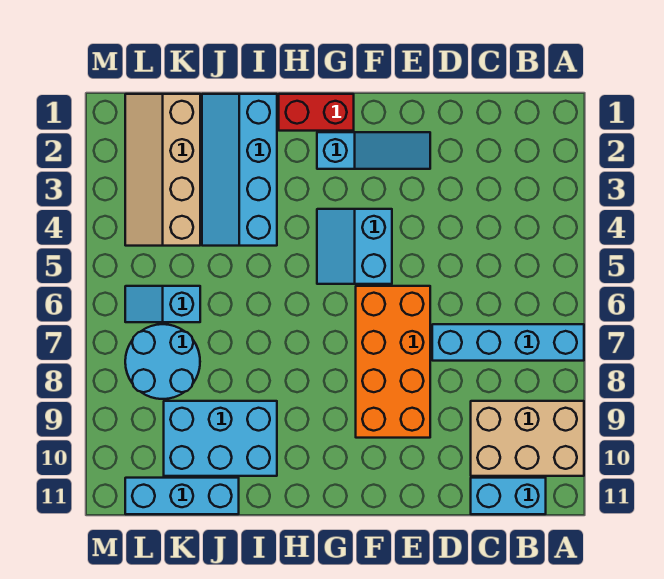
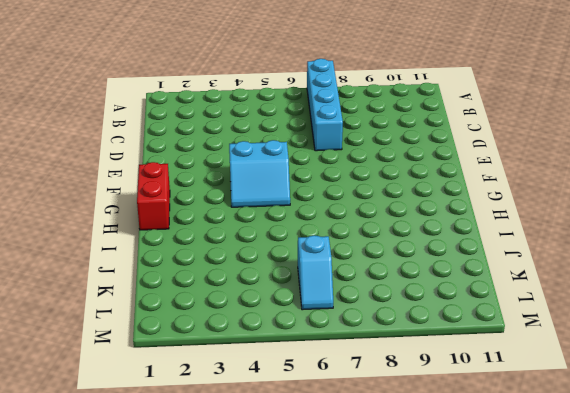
none -> tan 2x3 brick [471,401,584,476]
none -> cyan 1x2 brick [471,478,546,514]
none -> cyan 1x3 slope [317,132,430,169]

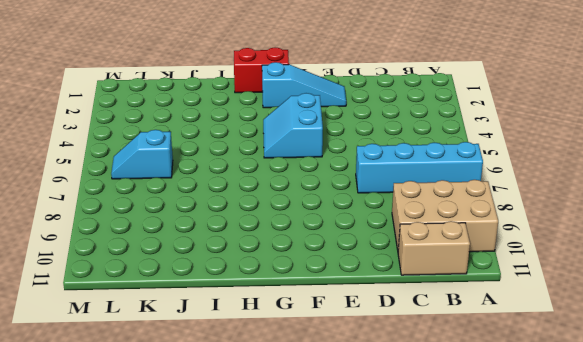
tan 1x2 brick [398,221,470,275] -> cyan 1x2 brick [471,478,546,514]
none -> orange 2x4 brick [356,286,430,438]
none -> cyan 2x4 slope [202,94,277,246]
none -> cyan 2x3 brick [164,401,277,476]

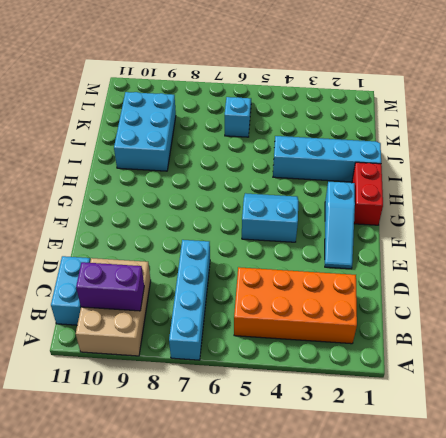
orange 2x4 brick [234,267,357,344] -> orange 2x4 brick moved to [356,286,430,438]
purple 1x2 brick [76,262,144,311] -> none
none -> cyan 1x3 brick [125,478,239,514]
none -> tan 2x4 slope [125,94,200,246]
none -> cyan 2x2 round brick [125,324,200,399]

